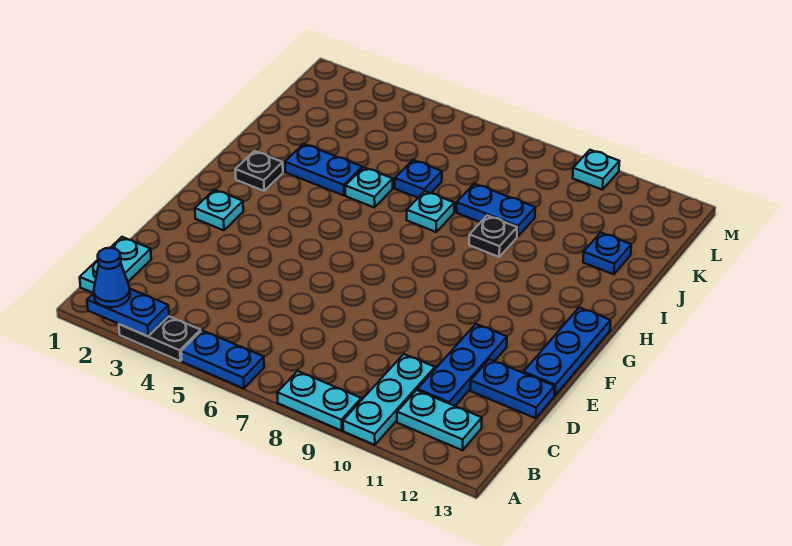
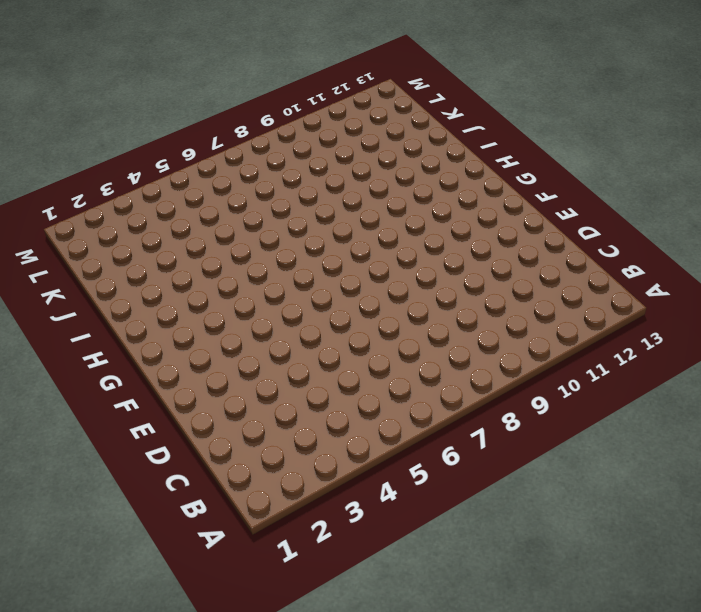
none -> black 1x2 plate [119,316,201,361]
none -> blue 1x2 plate [181,330,264,388]
none -> cyan 1x2 plate [277,371,361,431]

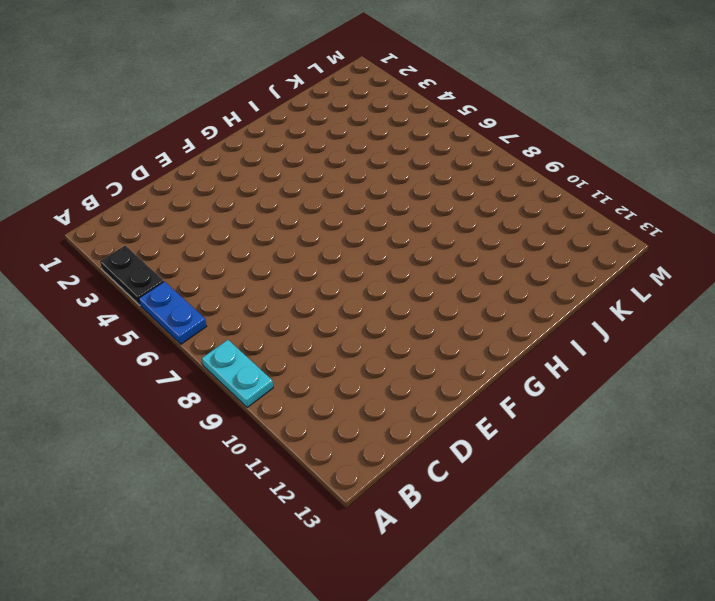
none -> cyan 1x3 plate [343,354,435,445]
none -> cyan 1x2 plate [80,237,151,293]
none -> cyan 1x2 plate [397,390,482,450]

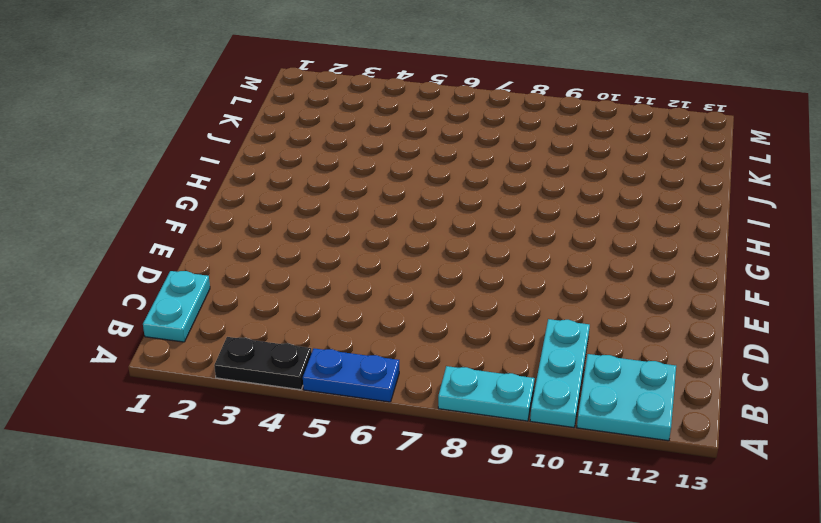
cyan 2x2 plate [577,354,676,441] -> cyan 1x2 plate [397,390,482,450]
none -> blue 1x3 plate [417,324,507,406]
none -> blue 1x2 plate [470,359,555,418]
none -> blue 1x3 plate [524,307,611,396]

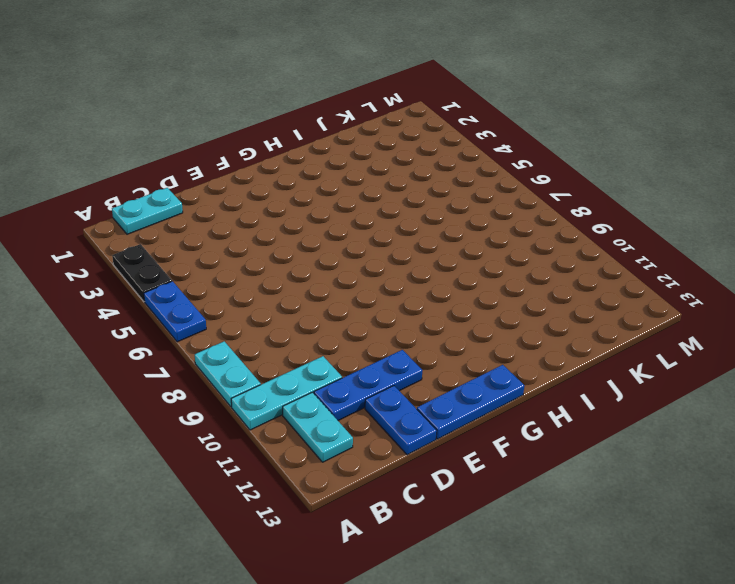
none -> cyan 1x1 plate [195,190,243,230]
none -> black 1x1 plate [235,151,283,191]
none -> blue 1x2 plate [285,144,362,195]

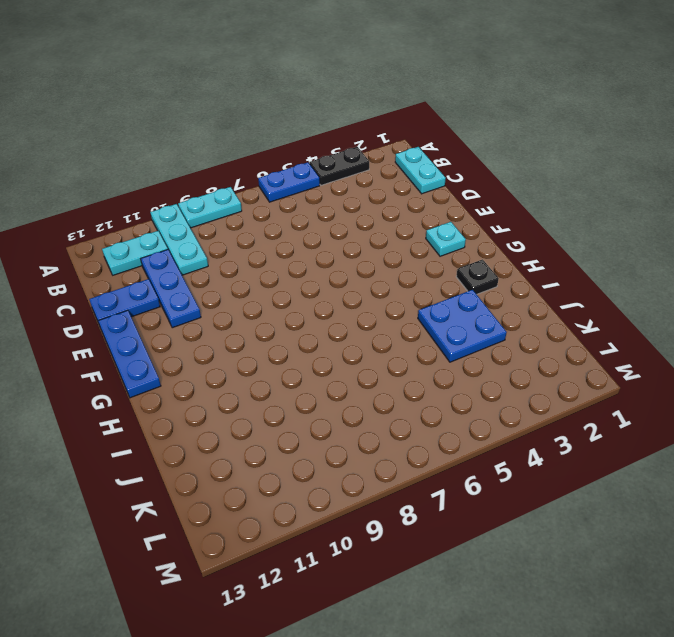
blue 2x2 plate [418,290,507,362] -> blue 1x2 plate [285,144,362,195]
none -> cyan 1x1 plate [345,167,393,208]
none -> cyan 1x1 plate [407,191,454,232]
none -> black 1x1 plate [469,215,517,257]

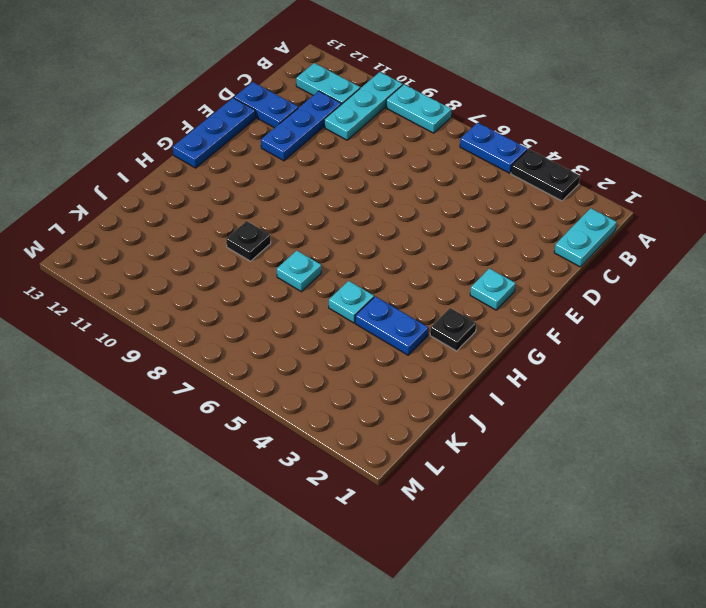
none -> blue 1x1 plate [395,160,442,198]
none -> blue 1x2 plate [457,184,535,237]
none -> blue 1x1 plate [583,233,631,274]

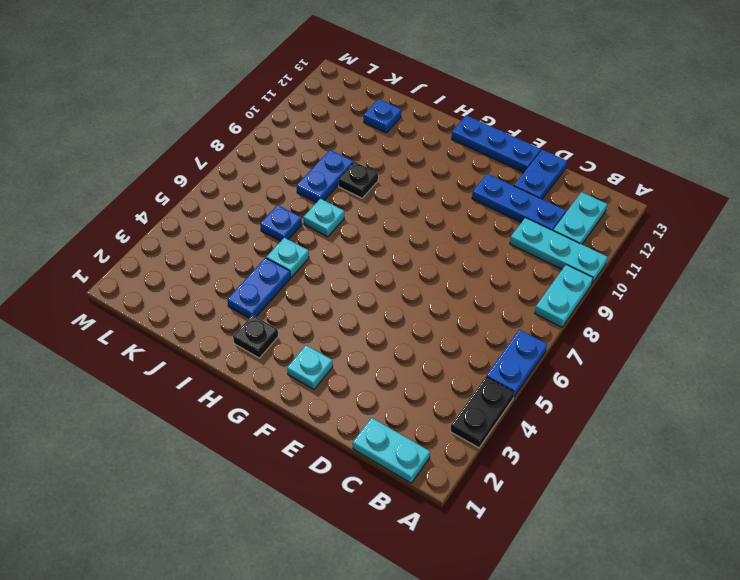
none -> cyan 1x1 plate [573,150,619,190]
none -> blue 1x2 plate [87,289,169,336]
none -> blue 1x1 cone [94,248,130,307]

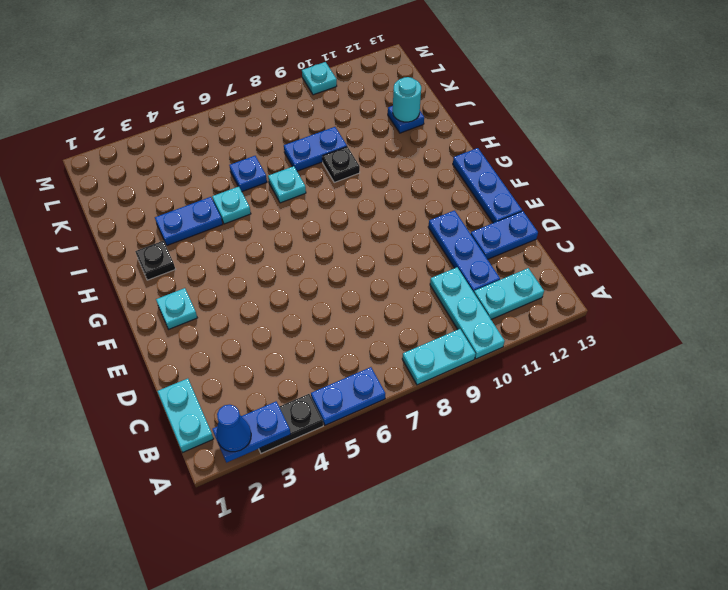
cyan 1x1 round brick [393,77,421,122] -> none

